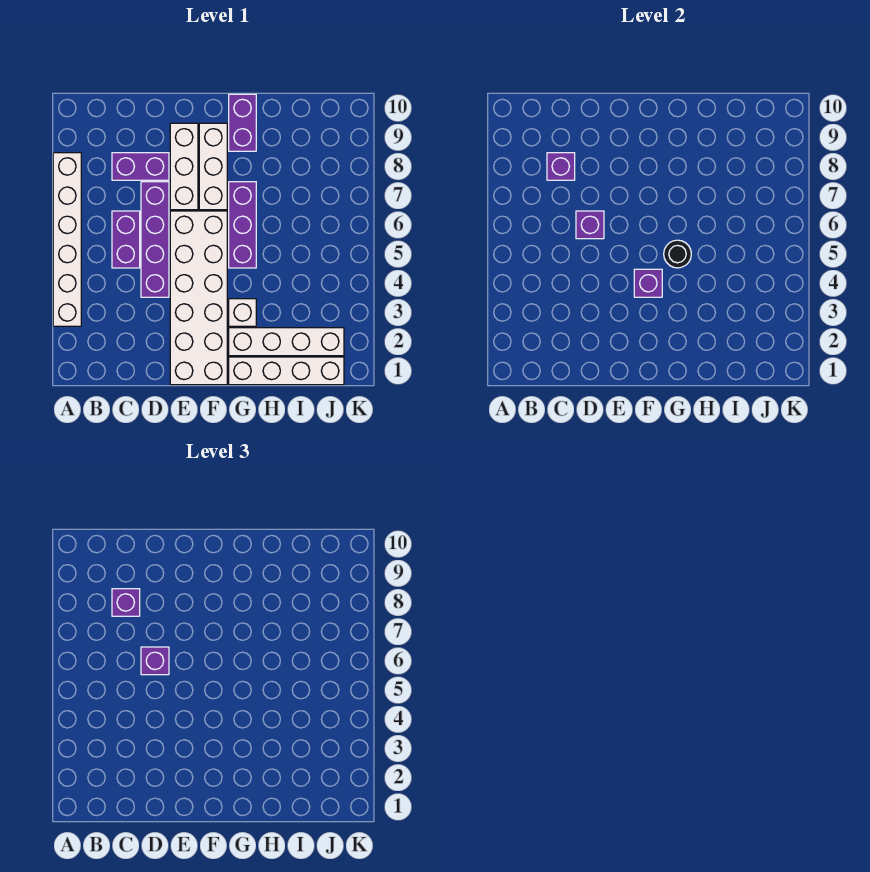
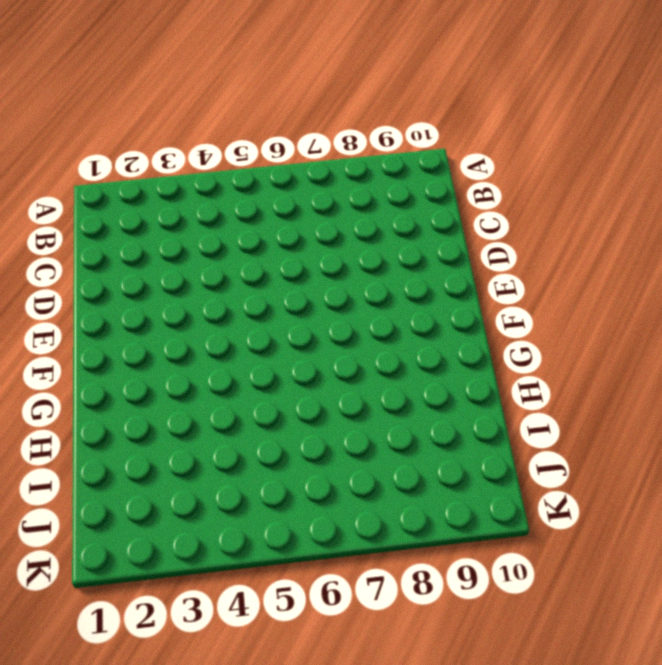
none -> white 1x6 brick [53,153,81,326]
none -> purple 1x2 brick [112,211,140,268]
none -> purple 1x2 brick [112,153,169,180]

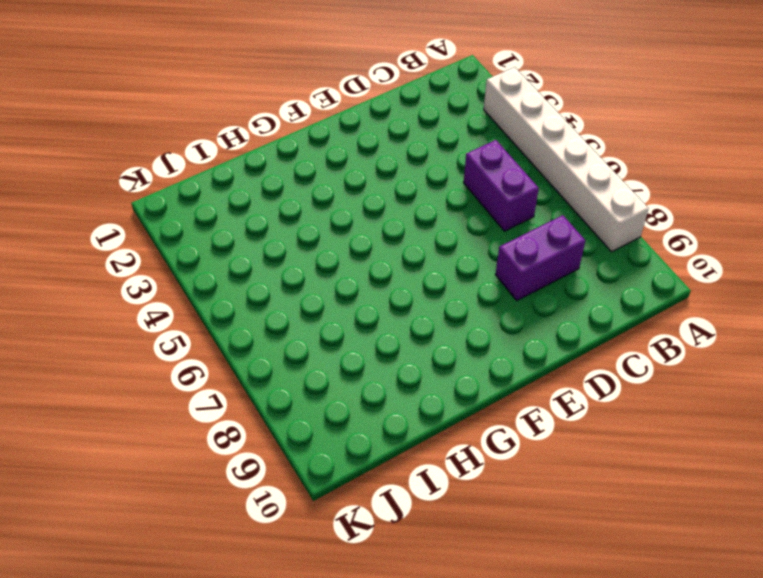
none -> purple 1x4 brick [141,182,169,297]
none -> white 2x6 brick [170,211,227,385]
none -> white 1x3 brick [170,123,198,210]

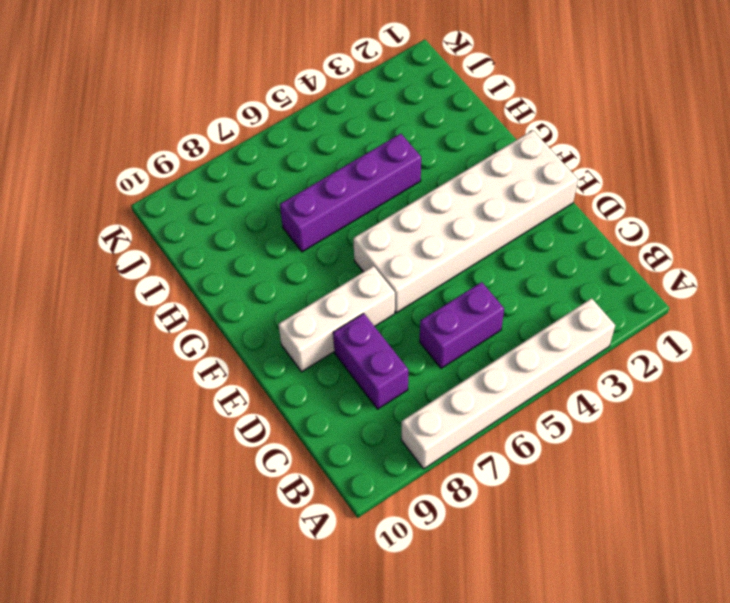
purple 1x4 brick [280,134,421,252] -> purple 1x4 brick moved to [141,182,169,297]
none -> white 1x3 brick [199,123,227,210]
none -> white 1x4 brick [229,357,344,385]
none -> white 1x4 brick [229,328,344,356]

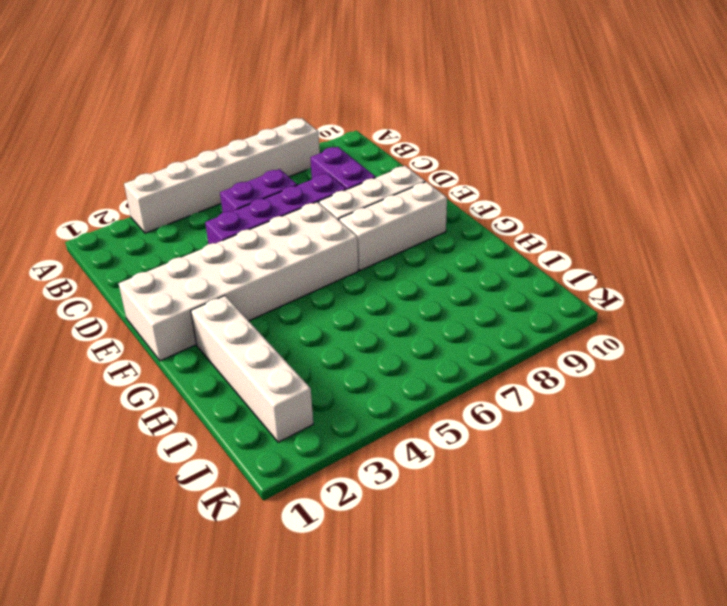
none -> white 1x4 brick [229,357,344,385]
none -> white 1x1 brick [229,299,256,326]
none -> purple 1x3 brick [229,182,256,268]

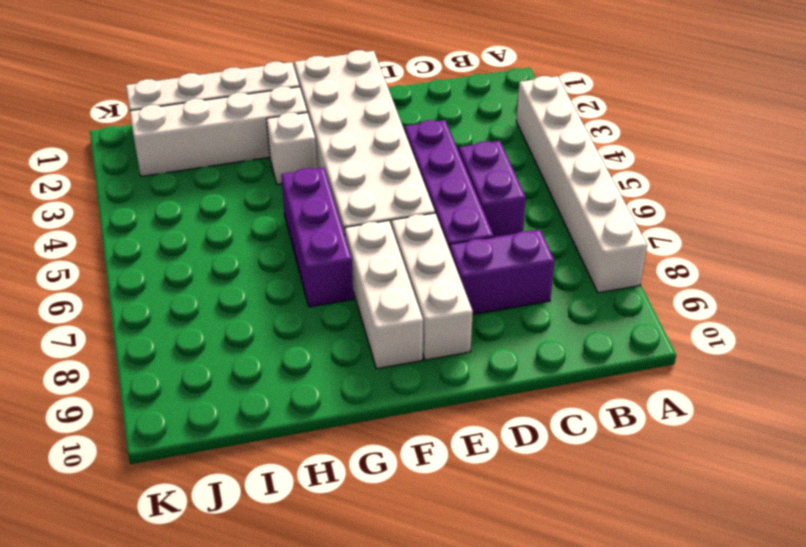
none -> purple 1x2 brick [229,94,256,151]
none -> purple 1x1 brick [547,153,575,180]
none -> purple 1x1 brick [576,211,604,239]

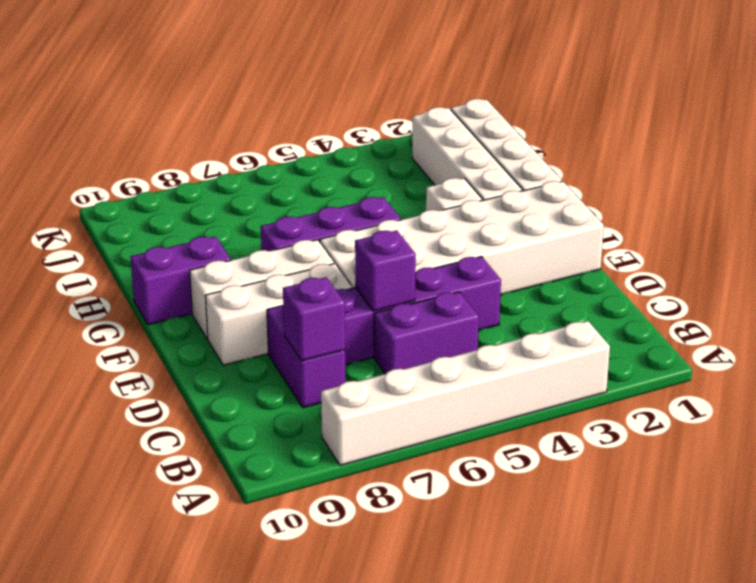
none -> purple 1x1 brick [634,269,662,297]
none -> black 1x1 round brick [664,240,691,268]
none -> purple 1x1 brick [112,589,140,616]

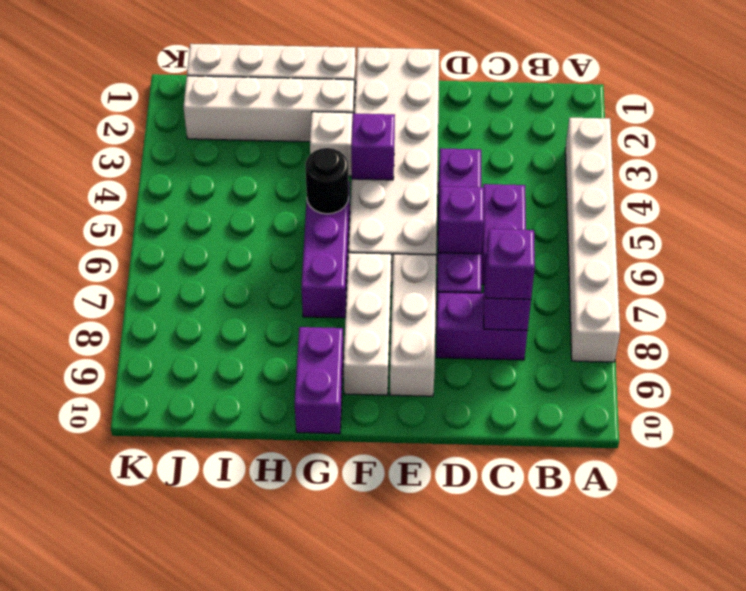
none -> purple 1x1 brick [141,647,169,675]

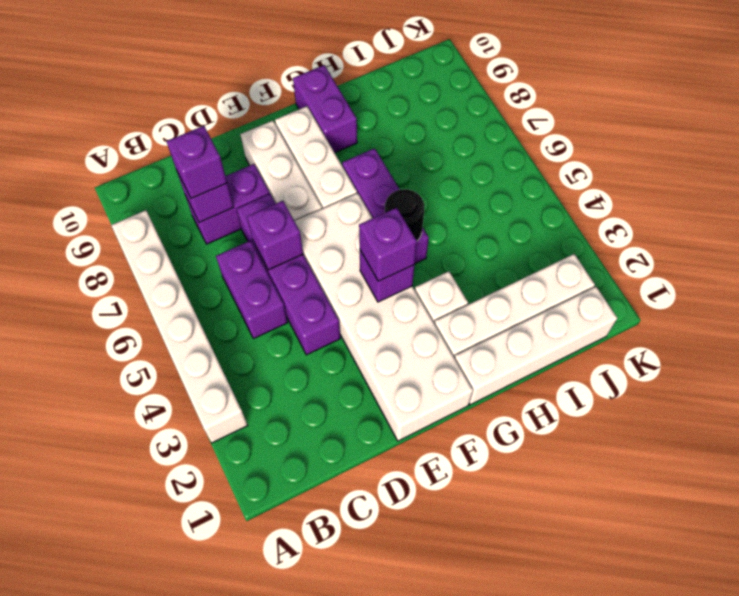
purple 1x1 brick [359,208,417,281] -> purple 1x1 brick moved to [141,647,169,675]

